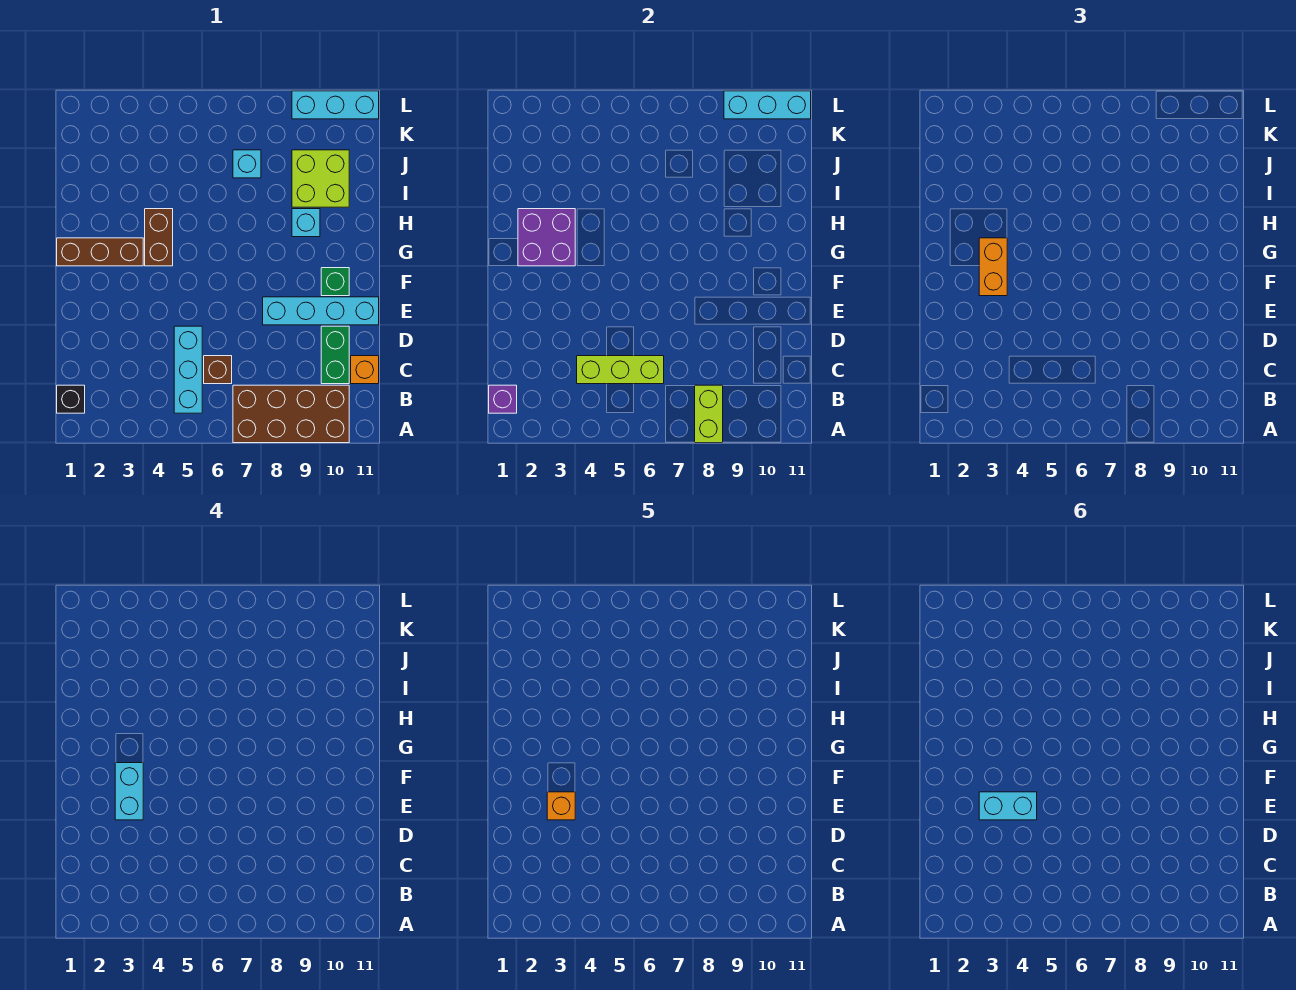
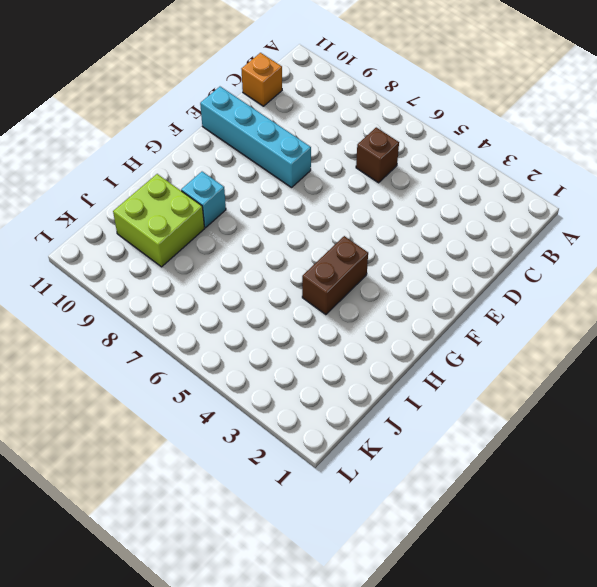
none -> brown 2x4 brick [233,385,349,443]
none -> black 1x1 brick [57,385,85,413]
none -> cyan 1x3 brick [174,326,202,413]

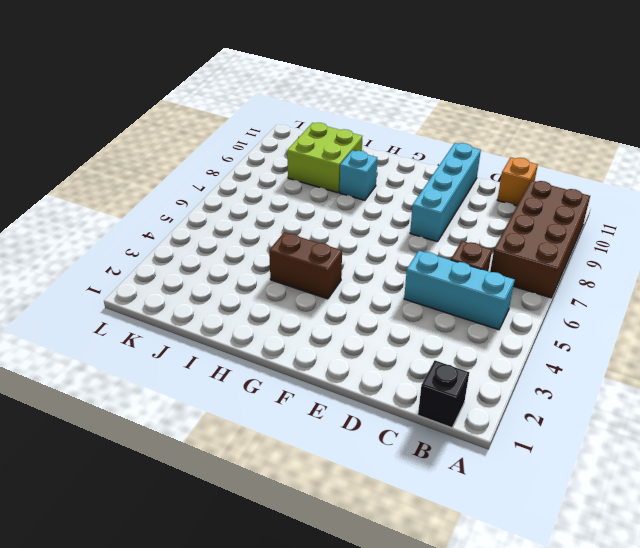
none -> green 1x2 brick [321,326,349,384]
none -> green 1x1 brick [321,268,349,296]
none -> brown 1x3 brick [57,238,143,266]

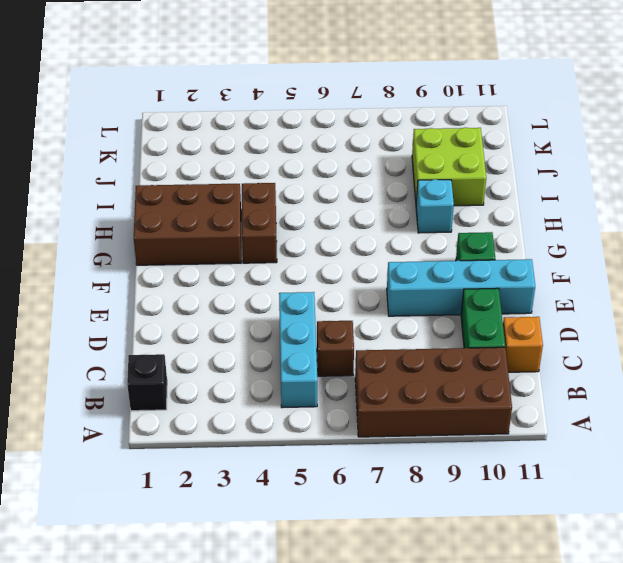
brown 2x3 brick [134,184,241,265] -> brown 1x3 brick [57,238,143,266]
none -> cyan 1x1 brick [233,150,261,178]
none -> cyan 1x3 brick [292,91,379,119]
none -> lime 1x2 brick [695,385,723,443]

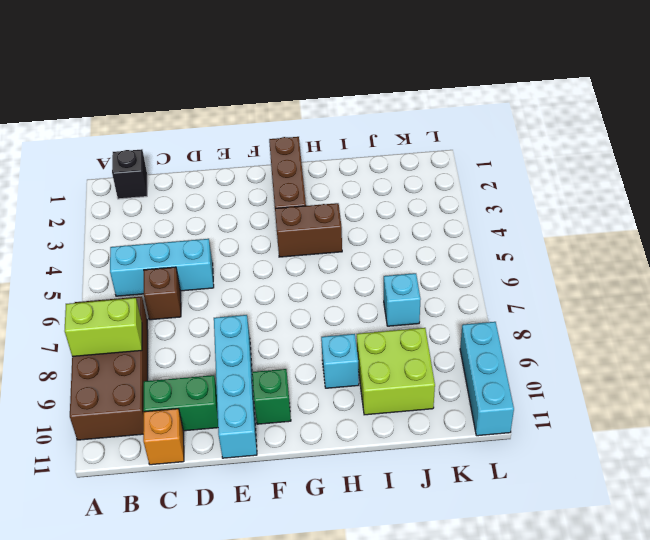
none -> purple 1x1 brick [489,385,517,413]
none -> lime 1x3 brick [577,356,664,384]
none -> purple 2x2 brick [518,209,575,266]

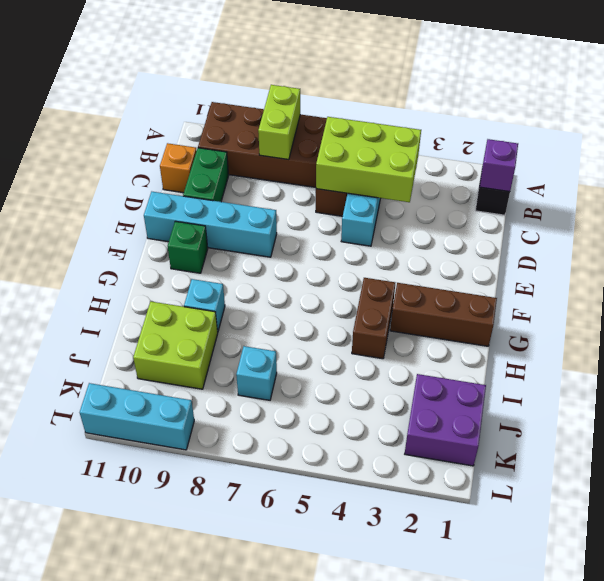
lime 2x3 brick [316,117,421,202] -> lime 1x3 brick [577,356,664,384]
purple 2x2 brick [405,374,486,466] -> purple 2x2 brick moved to [518,209,575,266]
none -> cyan 1x3 brick [724,91,811,119]
none -> orange 1x2 brick [979,238,1007,296]
none -> cyan 1x2 brick [115,763,143,820]

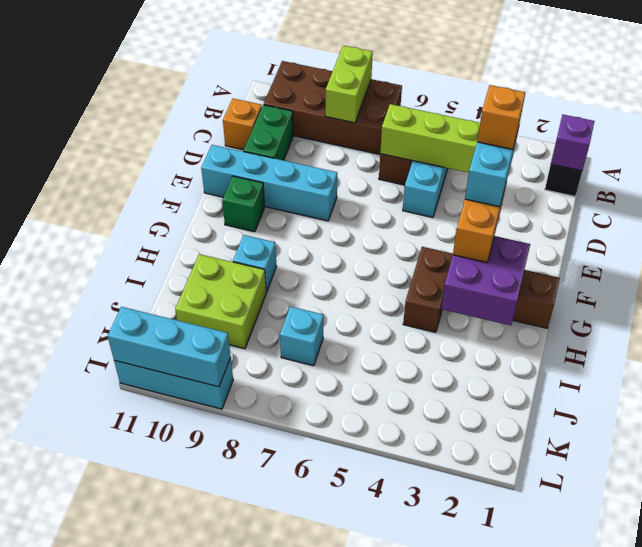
none -> cyan 1x2 brick [979,792,1037,820]

